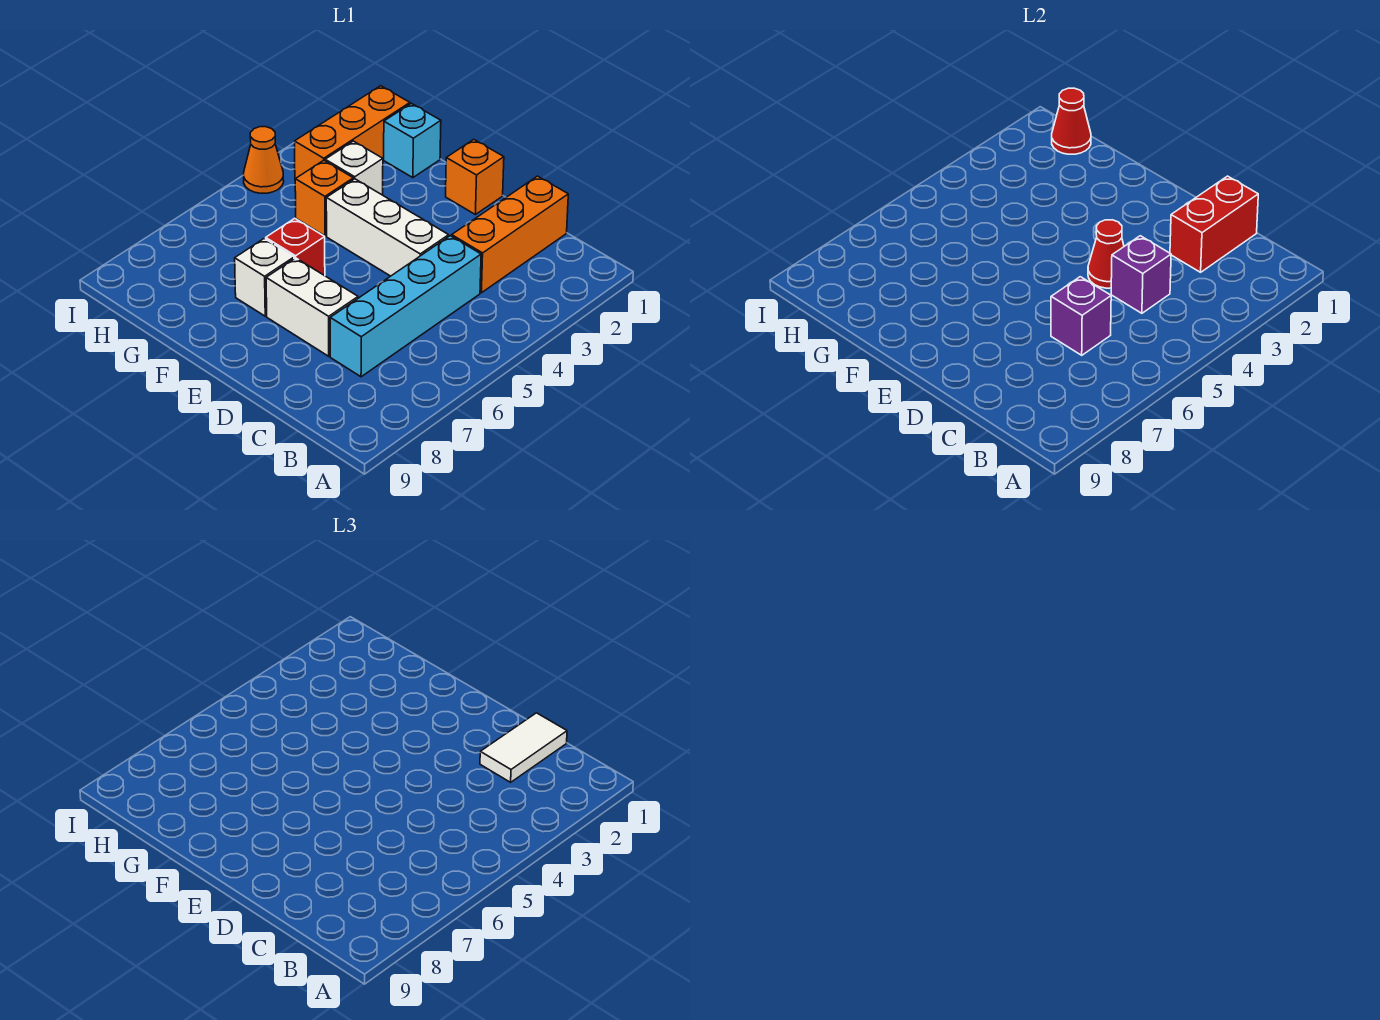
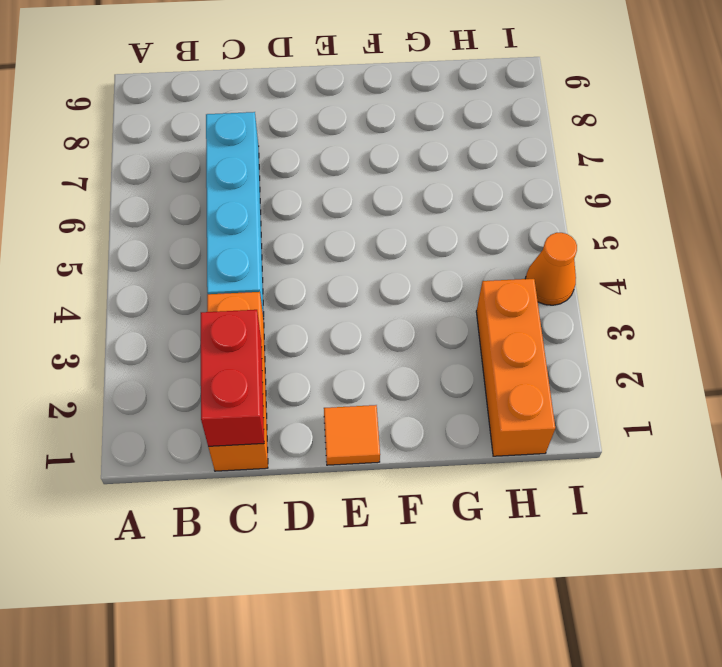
orange 1x1 tile [324,405,380,465] -> orange 1x1 brick [446,139,504,214]
none -> white 1x3 brick [326,179,449,276]
none -> white 1x2 brick [266,258,358,356]
none -> red 1x1 brick [266,218,325,276]

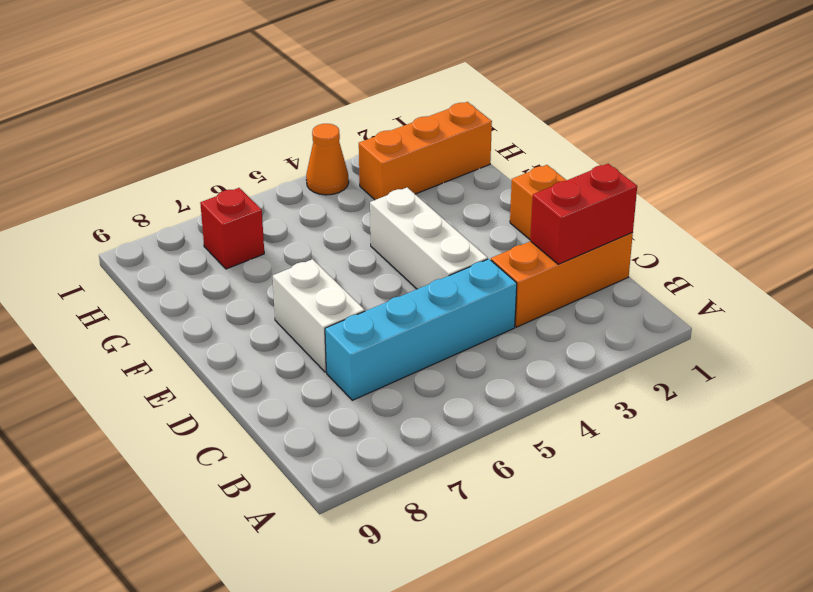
red 1x1 brick [200,188,264,269] -> red 1x1 brick moved to [266,218,325,276]
none -> white 1x1 brick [235,239,294,316]
none -> cyan 1x1 brick [384,103,441,178]
none -> white 1x1 brick [325,141,383,195]

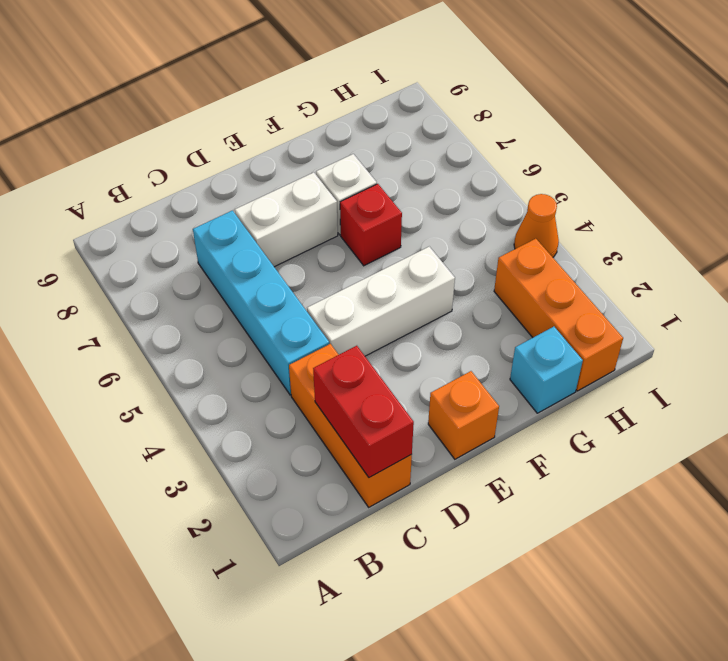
none -> white 1x1 brick [325,141,383,195]
none -> orange 1x1 brick [295,160,353,236]
none -> purple 1x1 brick [1111,236,1171,313]

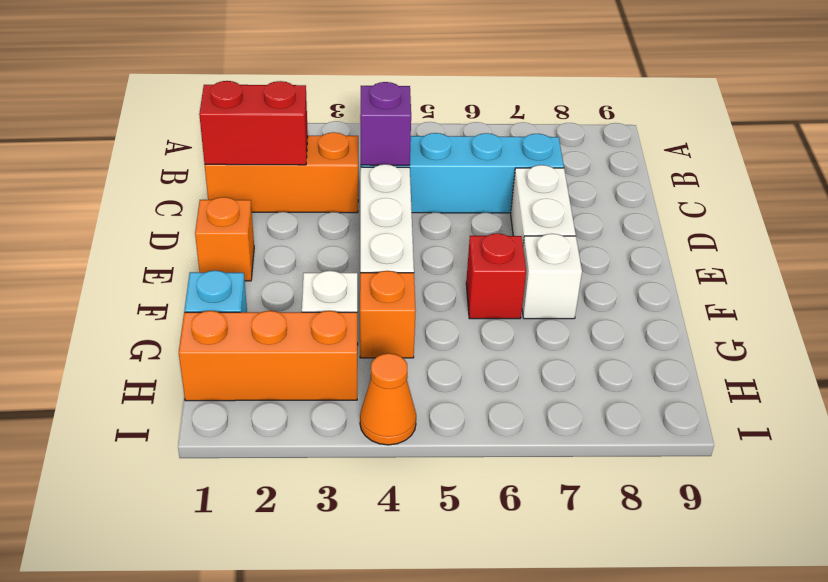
none -> purple 1x1 brick [1051,277,1111,355]
none -> red 1x1 cone [1088,220,1124,288]
none -> red 1x1 cone [1052,88,1091,154]

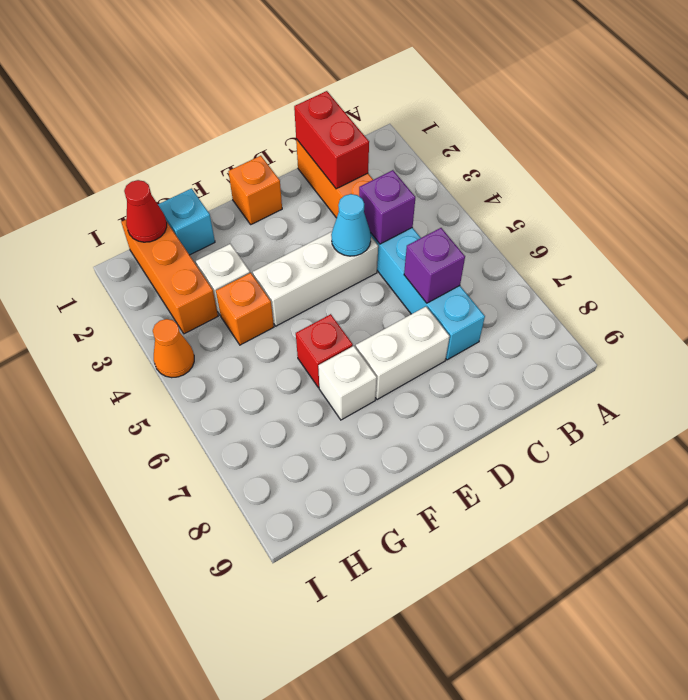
cyan 1x1 cone [331,194,371,256] -> red 1x1 cone [1088,220,1124,288]
none -> white 1x2 tile [480,713,567,782]

